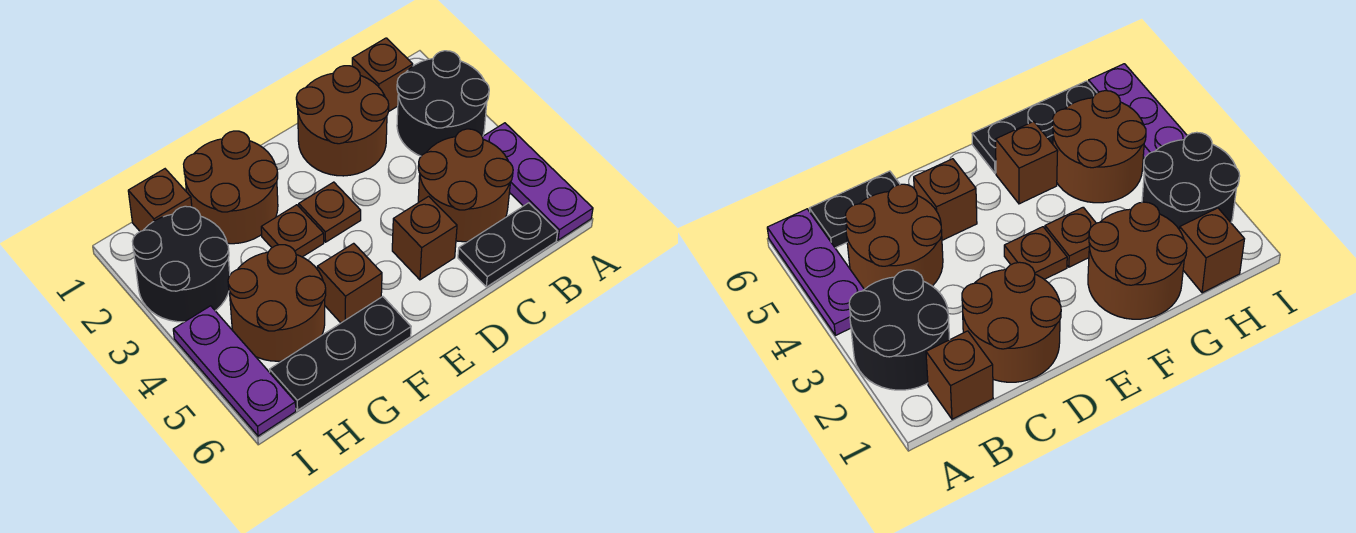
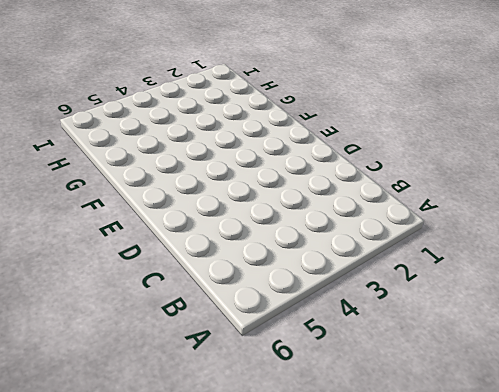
none -> black 2x2 round brick [397,51,489,156]
none -> purple 1x3 plate [483,123,593,240]
none -> brown 1x1 brick [352,38,413,111]

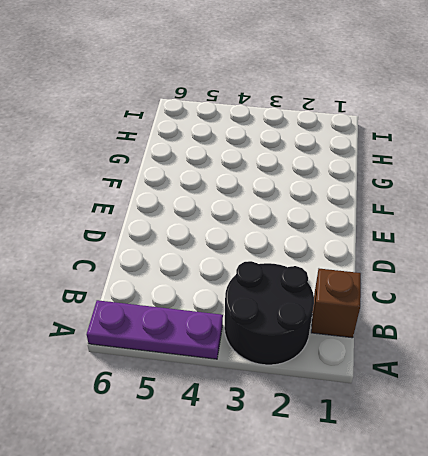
none -> brown 2x2 round brick [418,129,513,242]
none -> black 1x2 plate [458,203,558,287]
none -> brown 2x2 round brick [296,66,389,176]

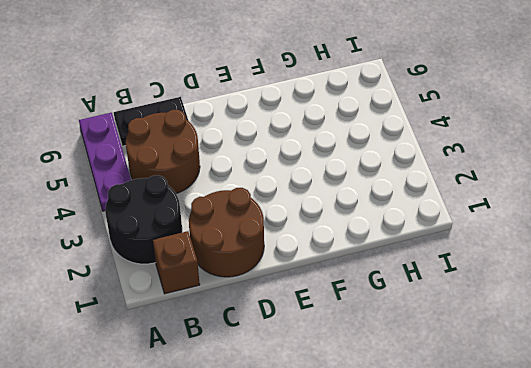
none -> brown 1x1 brick [392,196,457,280]
none -> brown 1x1 plate [299,182,361,242]
none -> brown 2x2 round brick [184,131,278,244]

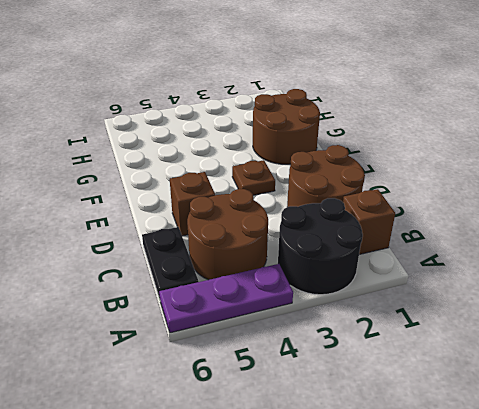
none -> brown 1x1 plate [261,205,324,257]
none -> brown 1x1 brick [317,243,382,323]
none -> black 1x3 plate [269,296,411,410]

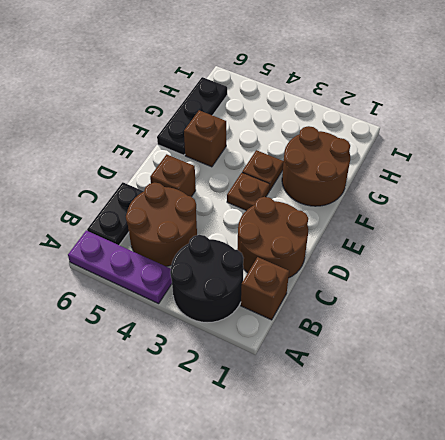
none -> brown 2x2 round brick [228,245,326,361]
none -> brown 1x1 brick [128,169,192,231]
none -> black 2x2 round brick [132,206,230,322]

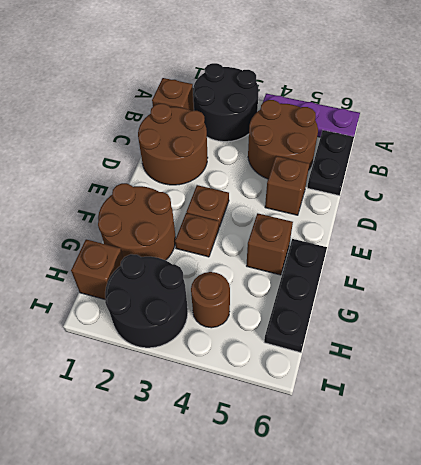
brown 1x1 round brick [191,272,230,328] -> brown 2x2 round brick [228,245,326,361]
none -> purple 1x3 plate [173,306,296,436]

